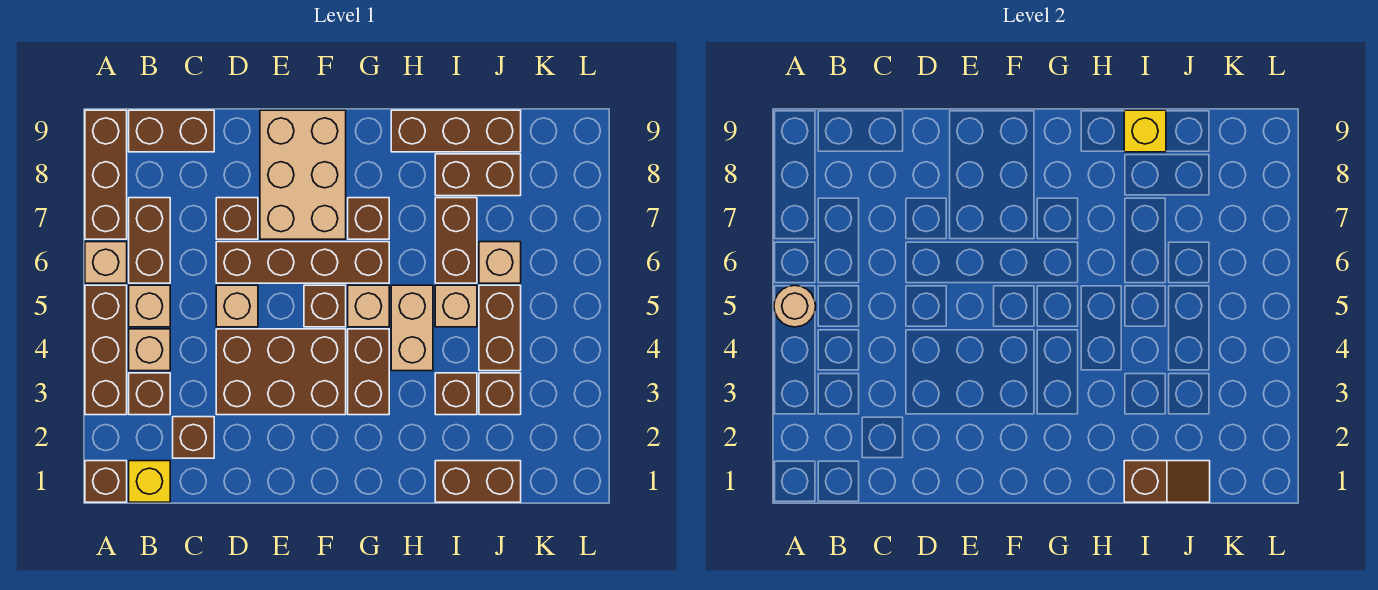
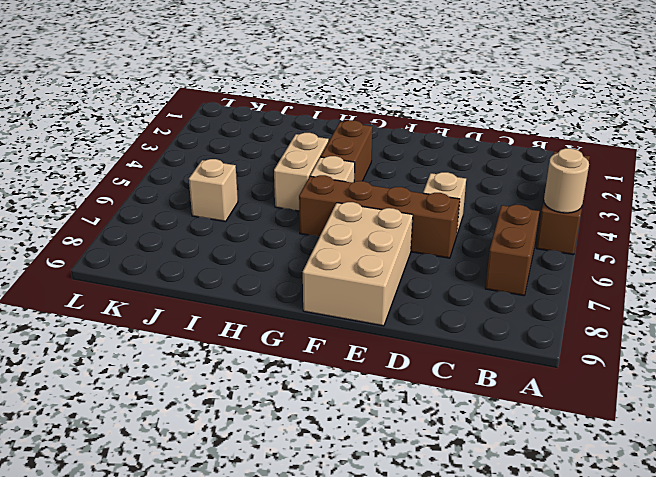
none -> brown 1x1 brick [85,461,127,502]
none -> tan 1x1 brick [85,242,127,283]
none -> brown 1x3 brick [85,110,127,239]
none -> yellow 1x1 brick [129,461,170,502]

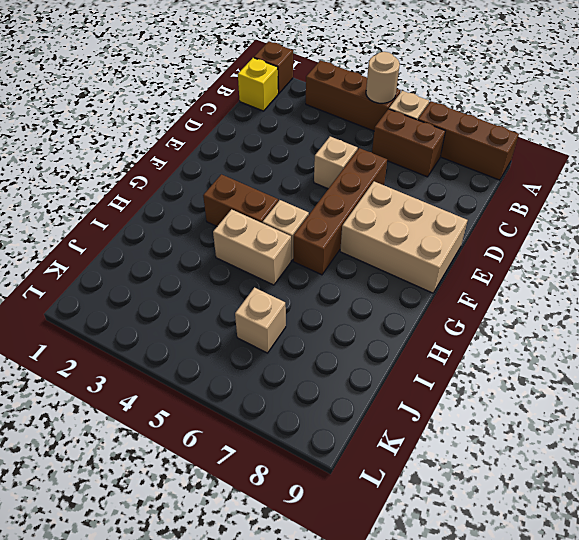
none -> brown 1x1 brick [129,373,170,415]
none -> tan 1x1 brick [129,329,170,371]
none -> tan 1x1 brick [129,285,170,327]
none -> brown 1x2 brick [129,110,214,152]

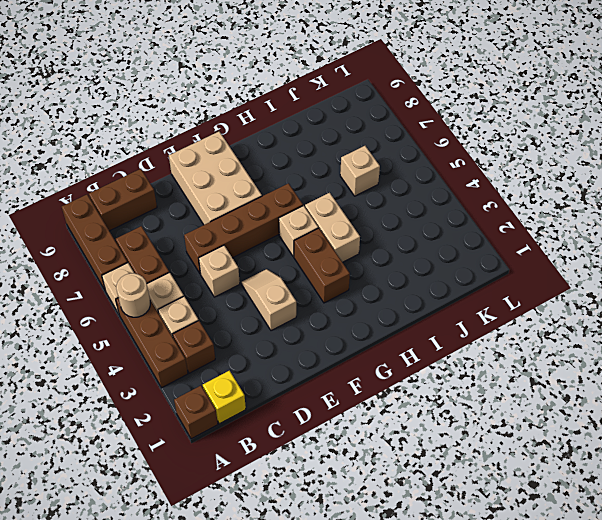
tan 1x2 slope [242,269,296,331] -> brown 2x3 brick [216,329,346,415]
none -> brown 1x1 brick [173,417,214,458]
none -> brown 1x1 brick [216,198,258,239]
none -> brown 1x1 brick [304,285,346,327]
none -> brown 1x1 brick [348,198,389,239]

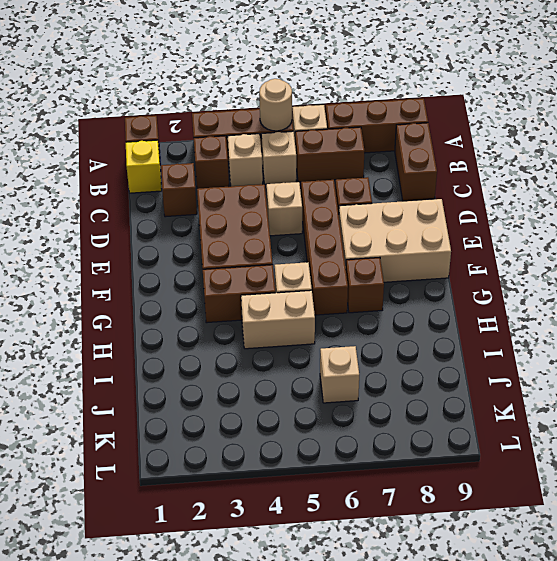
none -> brown 1x1 brick [304,285,346,327]
none -> brown 1x3 brick [391,110,521,152]
none -> brown 1x2 brick [435,461,521,502]
none -> brown 1x1 brick [435,373,477,415]

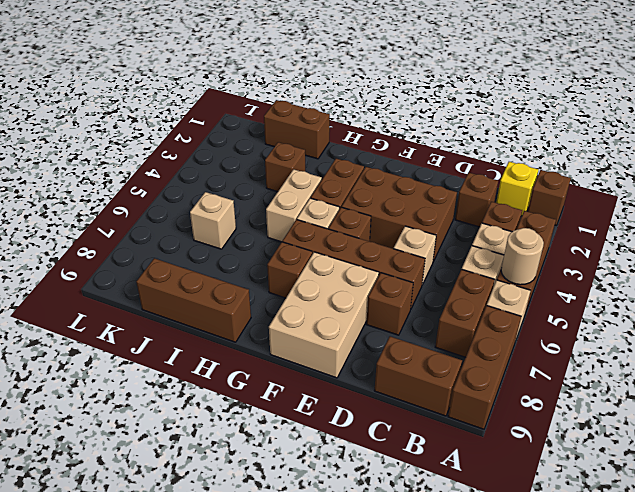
none -> tan 1x1 brick [435,285,477,327]
none -> brown 1x2 brick [435,198,477,283]
none -> brown 1x2 brick [435,154,521,196]
none -> brown 1x1 brick [479,373,521,415]

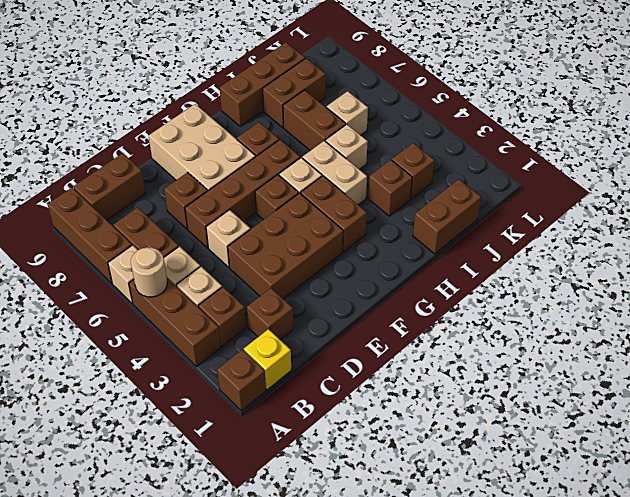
none -> brown 1x2 brick [479,285,521,371]
none -> brown 1x2 slope [1124,461,1210,502]
none -> yellow 1x1 brick [1124,110,1166,152]

